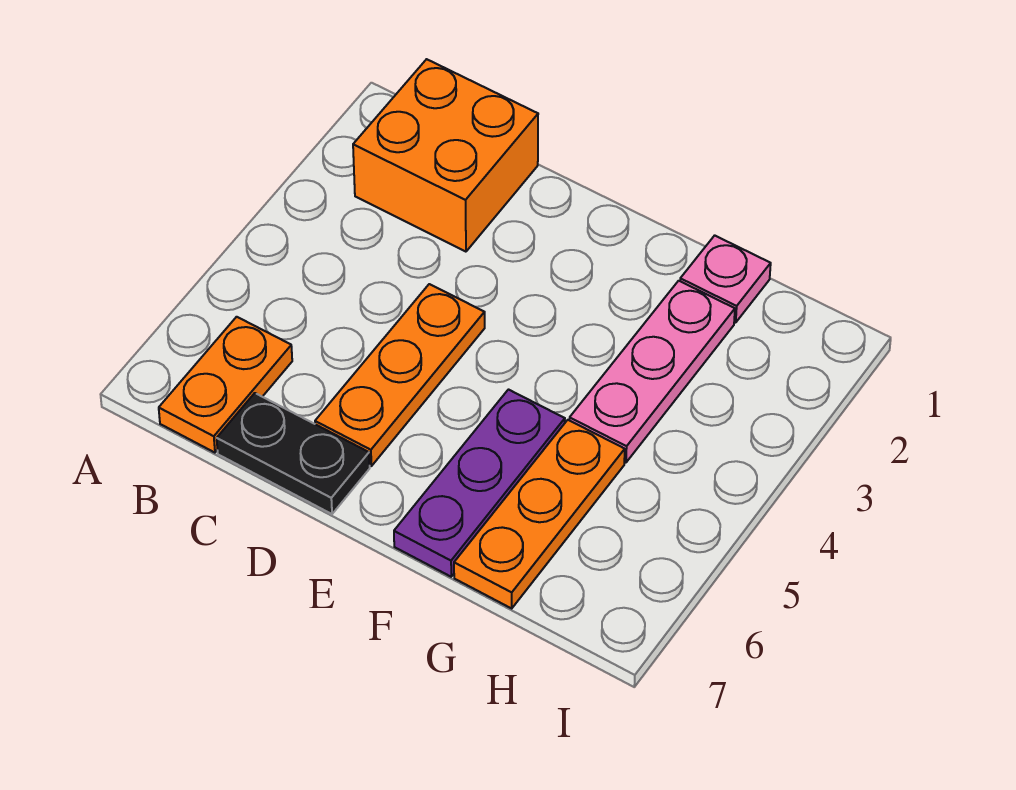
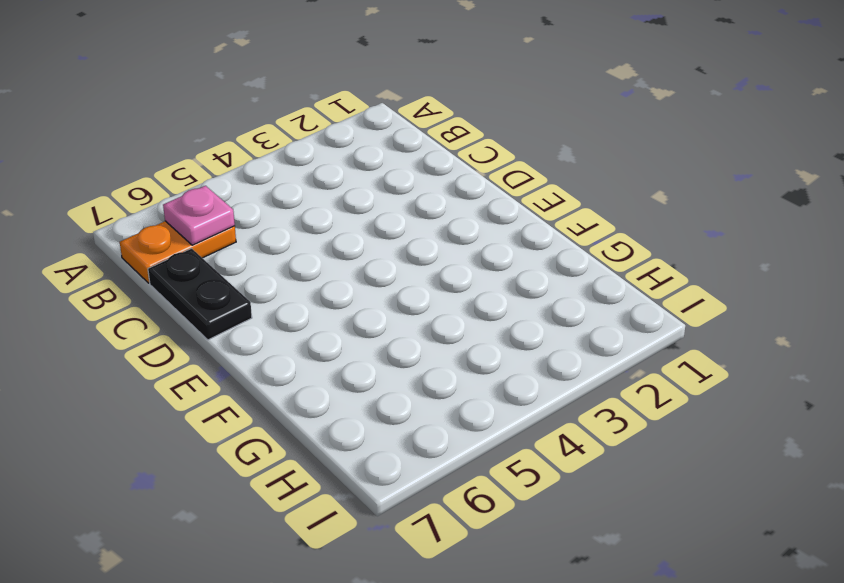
pink 1x1 plate [163,186,235,245] -> pink 1x1 plate moved to [680,235,771,323]
none -> orange 2x2 brick [353,59,538,252]
none -> orange 1x3 plate [315,284,485,466]

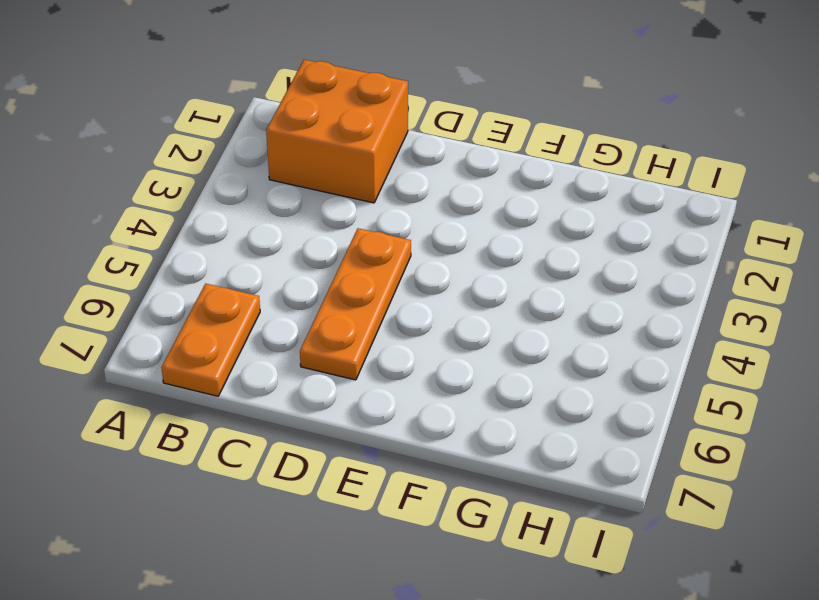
none -> black 1x2 plate [217,393,370,514]
none -> purple 1x3 plate [394,390,565,577]

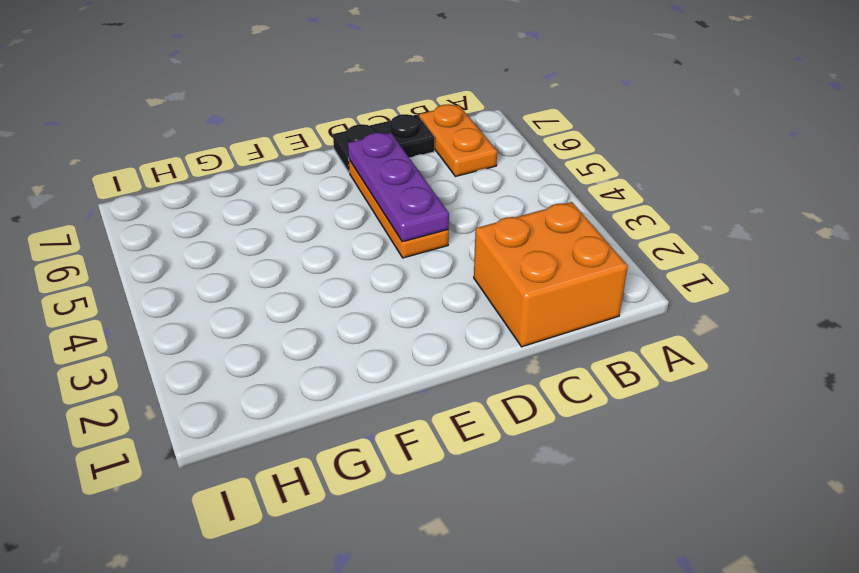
purple 1x3 plate [348,133,449,242] -> purple 1x3 plate moved to [394,390,565,577]
none -> pink 1x1 plate [680,235,771,323]
none -> pink 1x3 plate [569,281,735,463]

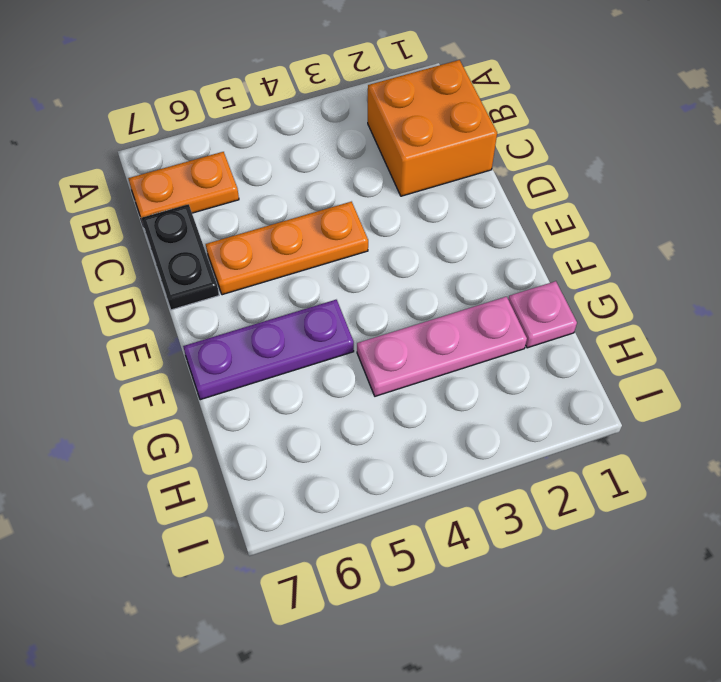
none -> orange 1x3 plate [454,420,625,608]

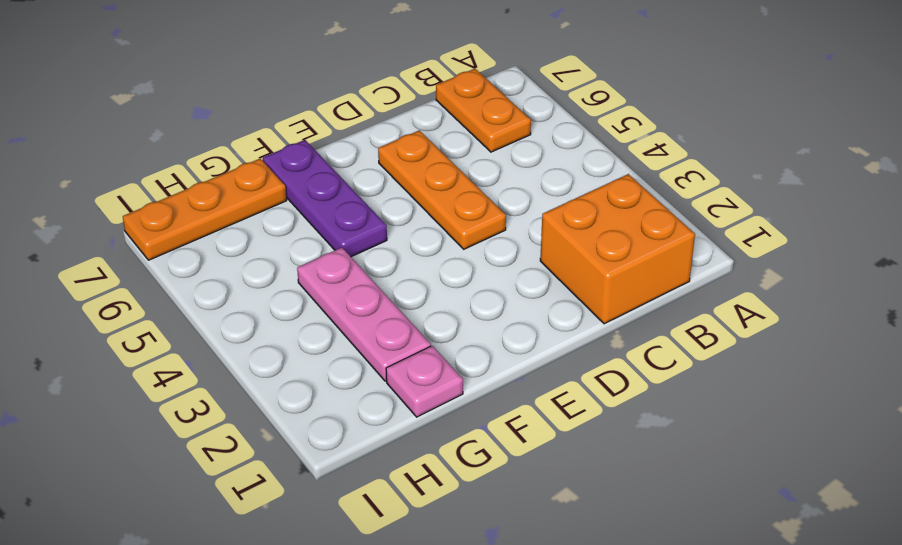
orange 1x3 plate [123,159,287,260] -> orange 1x3 plate turned to [454,420,625,608]
none -> black 1x2 plate [217,393,370,514]

